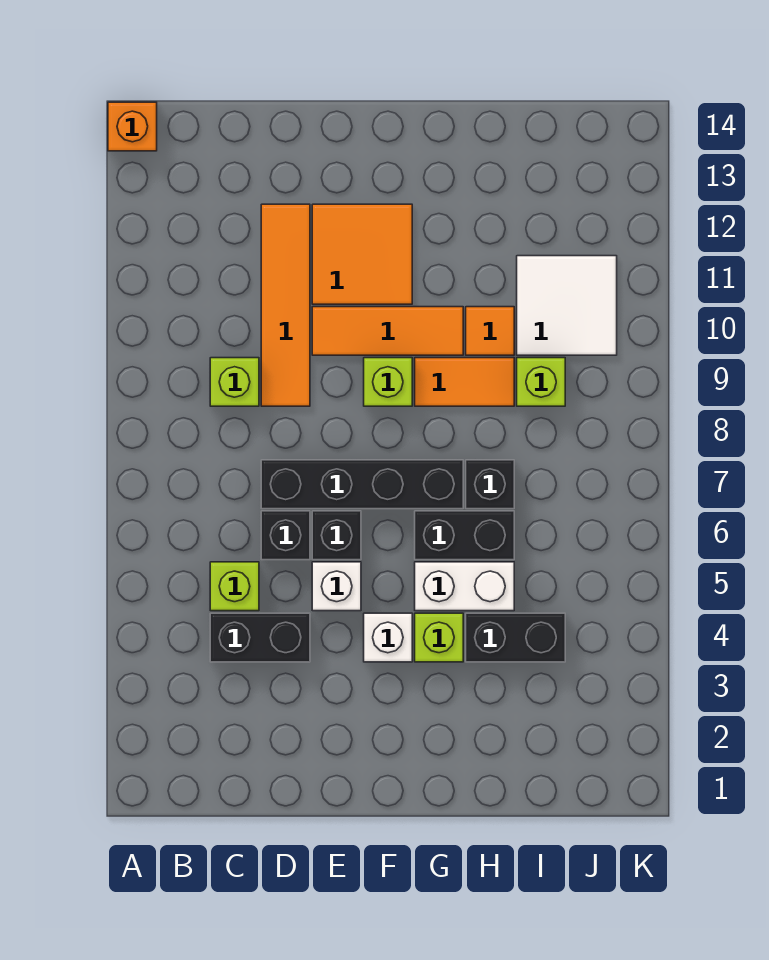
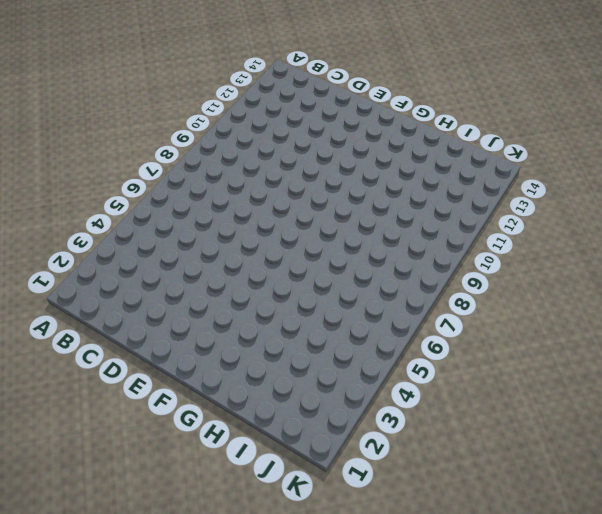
none -> orange 1x1 brick [108,102,157,151]
none -> black 1x2 brick [210,613,310,662]
none -> lime 1x1 brick [210,562,259,611]

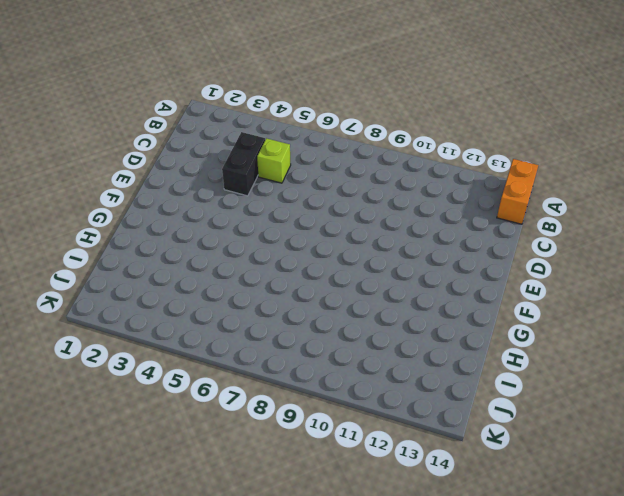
orange 1x2 brick [497,159,538,224] -> orange 1x1 brick [108,102,157,151]
none -> lime 1x1 brick [210,358,259,406]
none -> black 1x1 brick [261,511,310,560]
none -> black 1x4 brick [261,460,463,509]

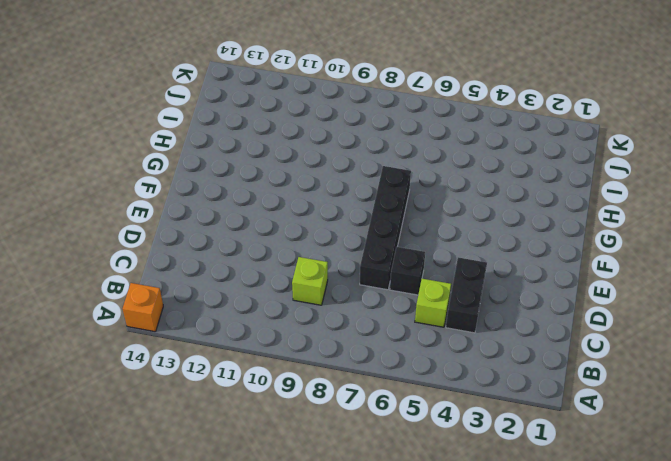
none -> orange 1x4 tile [261,204,310,406]
none -> white 1x1 brick [312,562,361,611]
none -> black 1x1 brick [312,511,361,560]

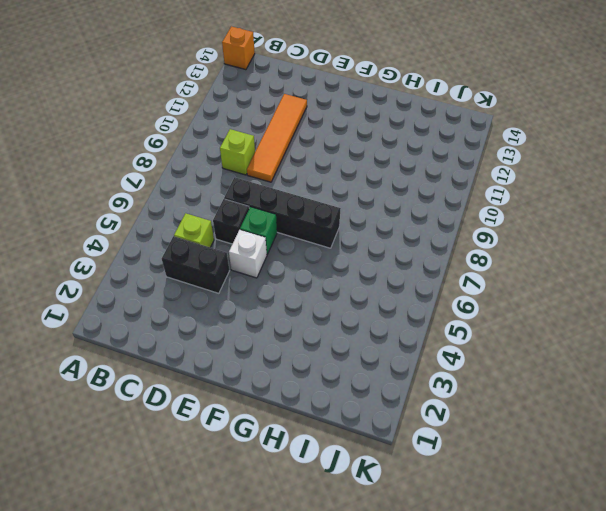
green 1x1 brick [240,207,277,254] -> black 1x1 brick [312,511,361,560]
none -> orange 1x3 tile [312,307,463,355]
none -> orange 2x2 tile [312,204,412,304]
none -> white 1x1 brick [364,613,412,662]

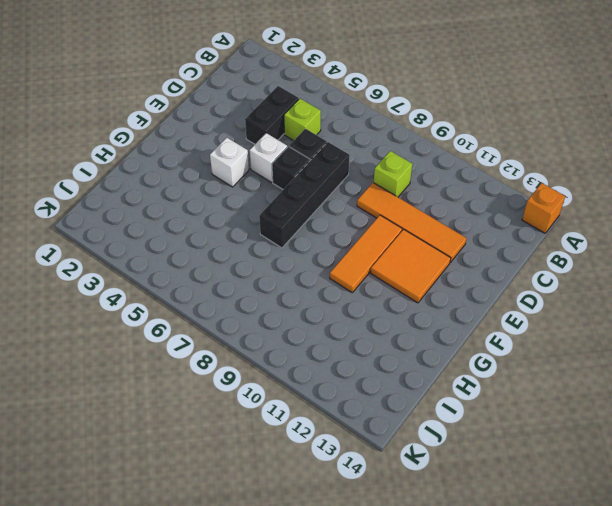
none -> lime 1x1 brick [364,358,412,406]
none -> lime 1x1 brick [415,613,463,662]
none -> white 1x2 brick [415,562,514,611]

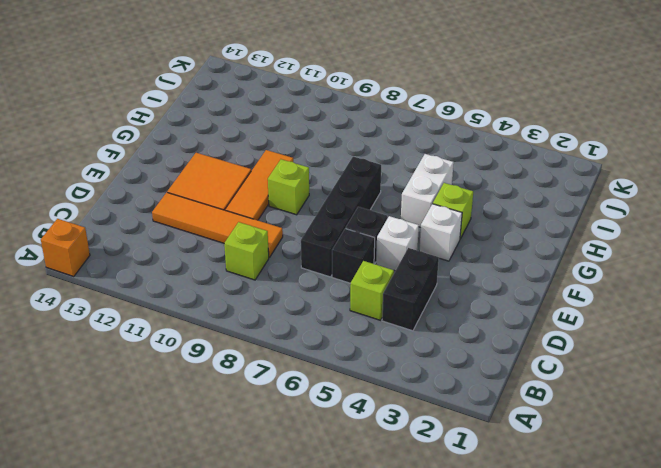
none -> black 1x2 brick [415,511,514,560]
none -> orange 1x2 tile [415,358,514,406]
none -> black 1x2 brick [466,613,565,662]

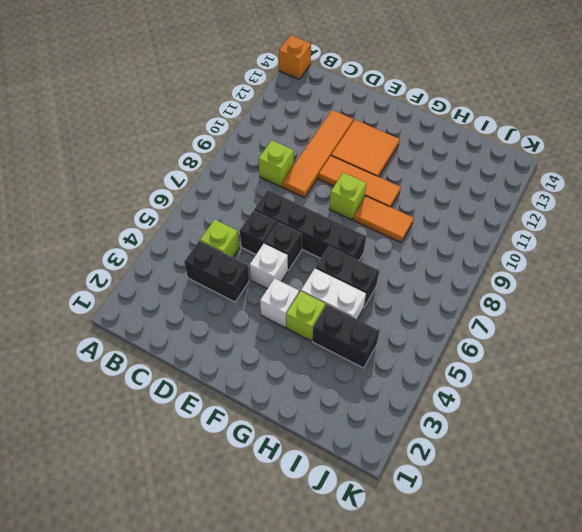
none -> black 1x1 brick [466,460,514,509]
none -> orange 1x1 tile [466,307,514,355]
none -> lime 1x1 brick [517,358,565,406]

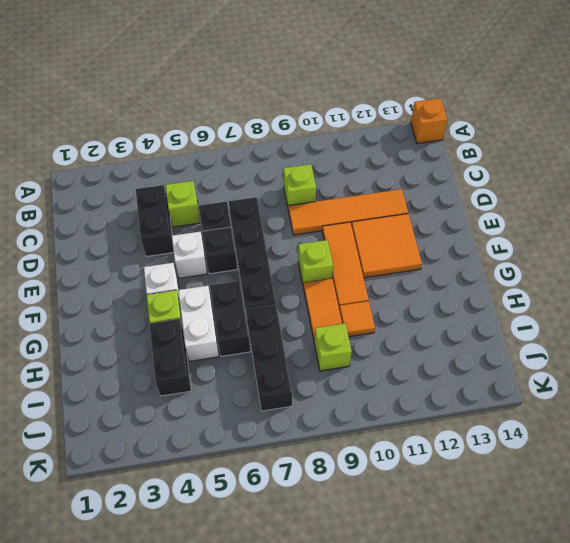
black 1x3 brick [246,304,292,411] -> black 1x1 brick [466,460,514,509]
none -> white 2x2 tile [517,256,617,355]

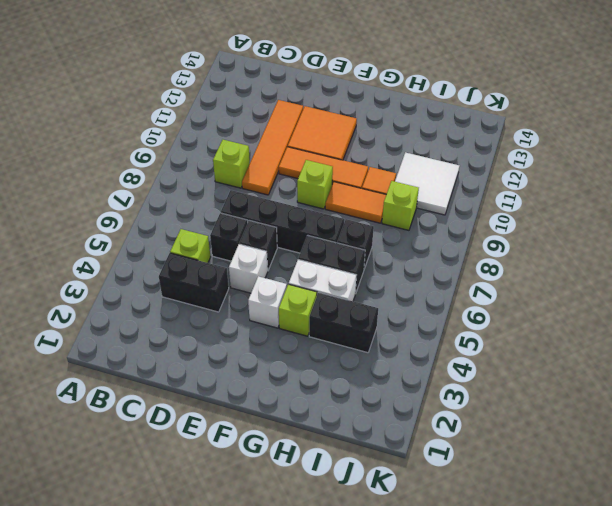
none -> orange 1x1 brick [108,102,157,151]

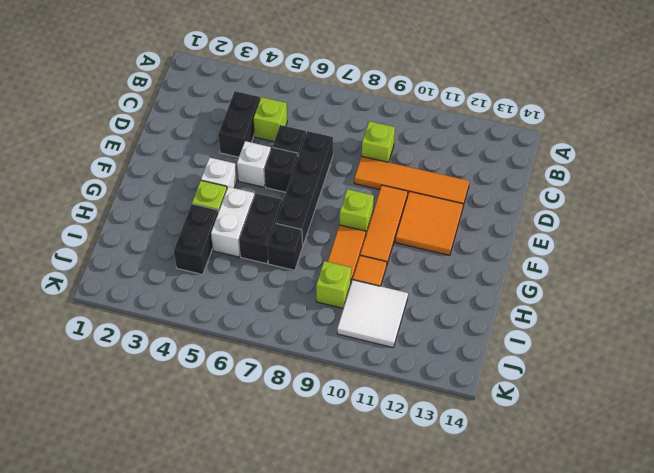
none -> orange 1x1 brick [108,102,157,151]

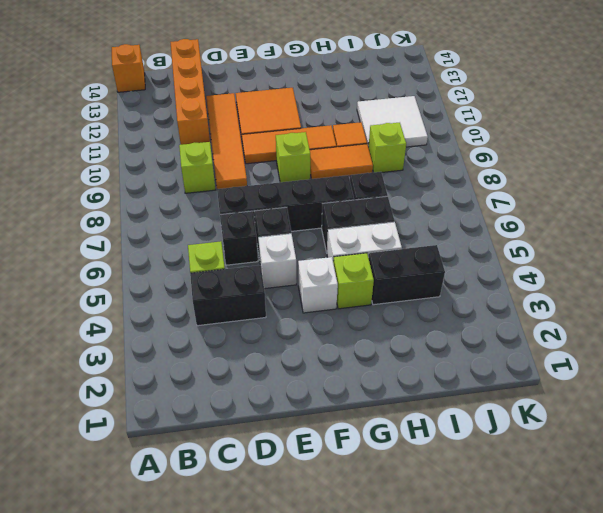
orange 1x4 brick [170,39,210,145] -> none

